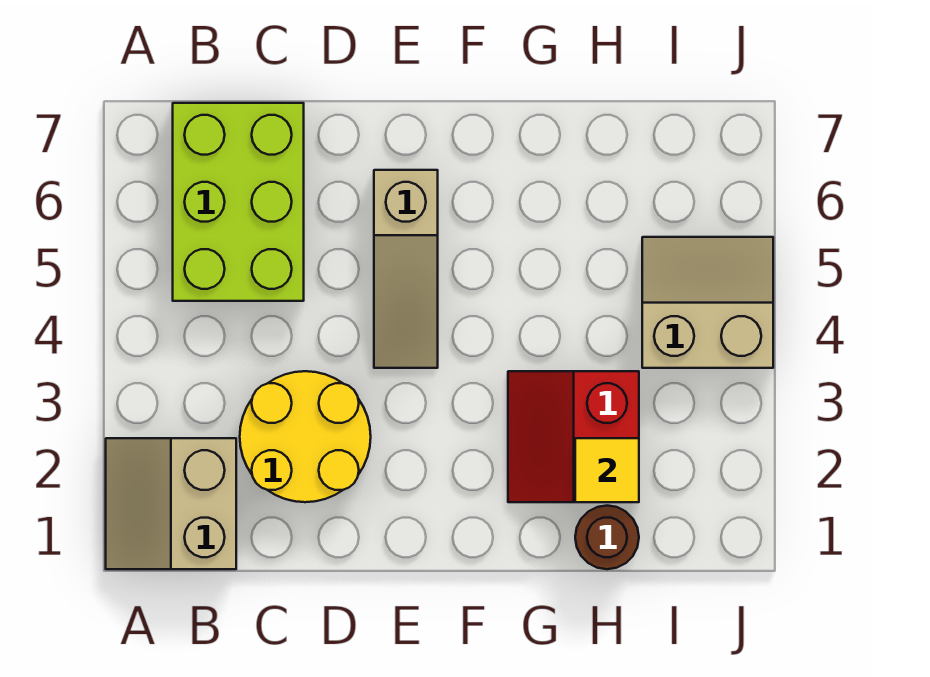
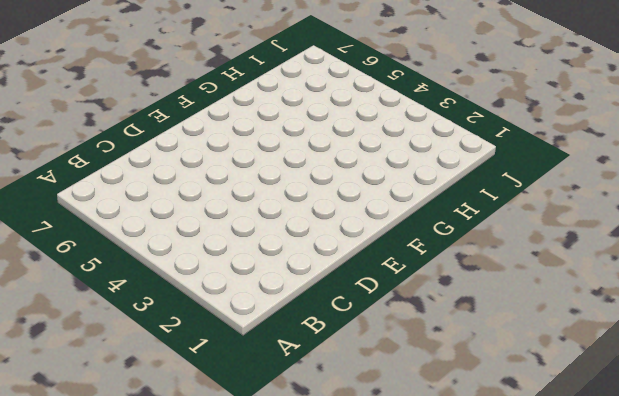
none -> tan 2x2 slope [106,438,236,569]
none -> lime 2x3 brick [173,103,304,301]

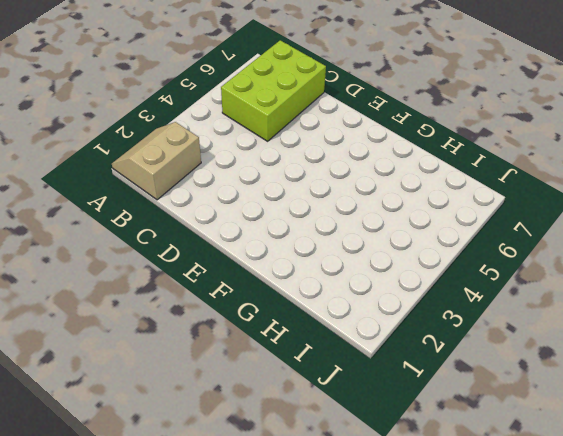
none -> yellow 2x2 round brick [240,371,371,502]
none -> tan 1x3 slope [374,170,438,368]

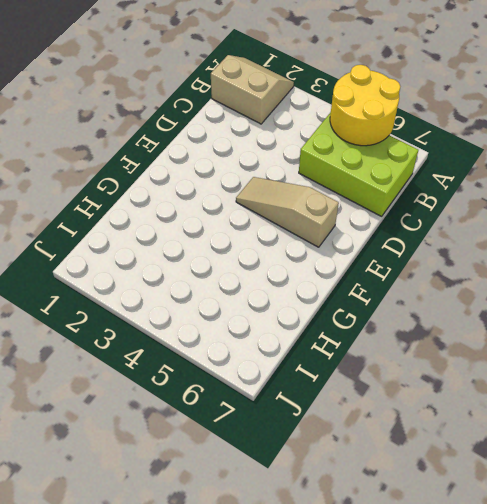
yellow 2x2 round brick [330,65,400,146] -> yellow 2x2 round brick moved to [240,371,371,502]
none -> red 2x2 slope [508,371,639,502]
none -> brown 1x1 round brick [575,506,639,569]

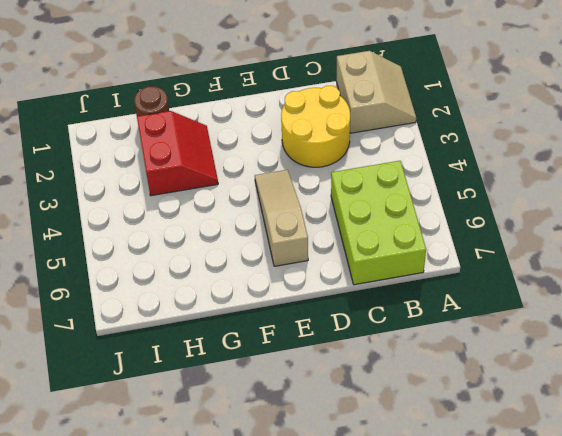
none -> tan 2x2 slope [642,237,773,368]
none -> yellow 1x1 tile [575,438,639,502]

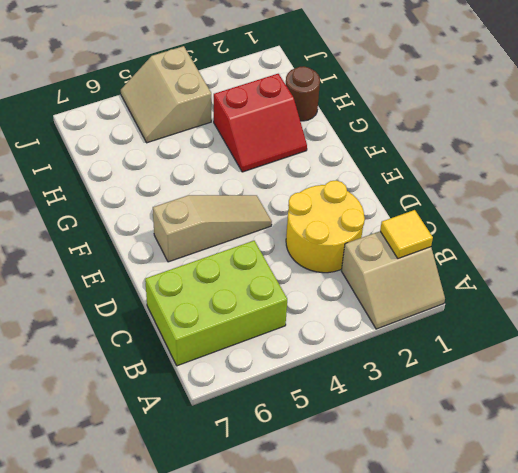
yellow 1x1 tile [380,210,433,258] -> yellow 1x1 tile moved to [575,438,639,502]

